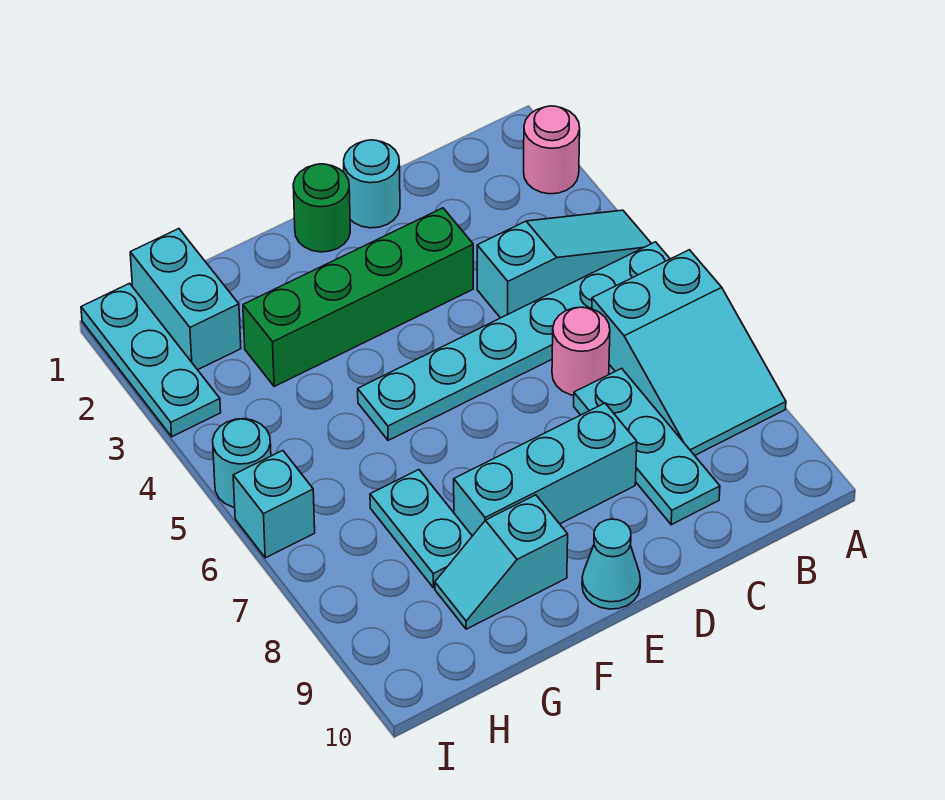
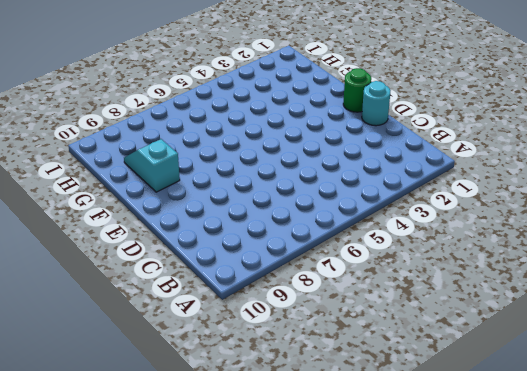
none -> pink 1x1 round brick [524,106,580,194]
none -> cyan 1x3 slope [477,210,651,318]
none -> cyan 1x6 plate [358,242,670,440]

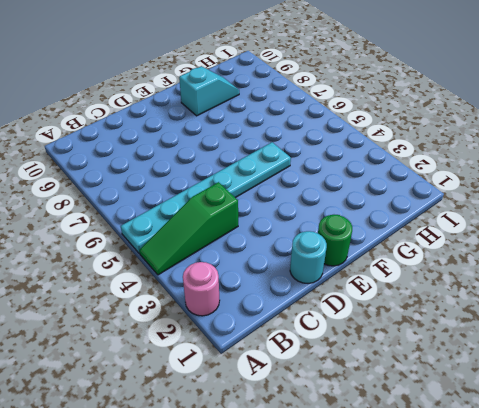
green 1x3 slope [139,182,238,275] -> cyan 1x3 slope [477,210,651,318]
none -> cyan 2x3 slope [592,250,786,455]
none -> pink 1x1 round brick [552,307,610,395]
none -> cyan 1x3 plate [574,368,720,525]

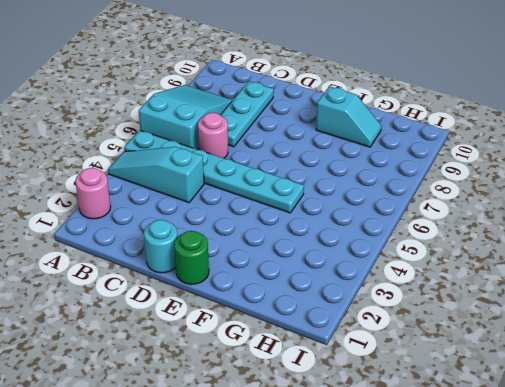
none -> green 1x4 brick [243,208,473,386]
none -> cyan 1x3 brick [454,403,637,536]
none -> cyan 1x1 cone [582,519,640,609]

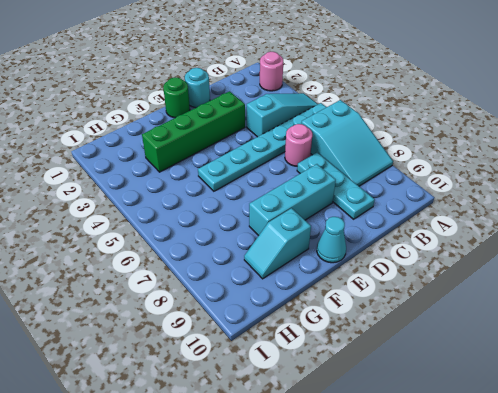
none -> cyan 1x2 plate [370,470,472,588]
none -> cyan 1x2 brick [130,229,241,370]
none -> cyan 1x3 plate [81,283,221,437]

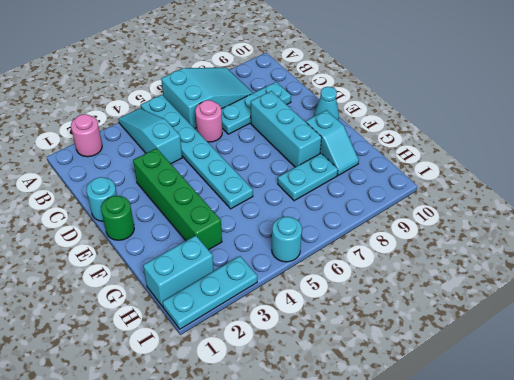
none -> cyan 1x1 brick [233,451,315,558]

